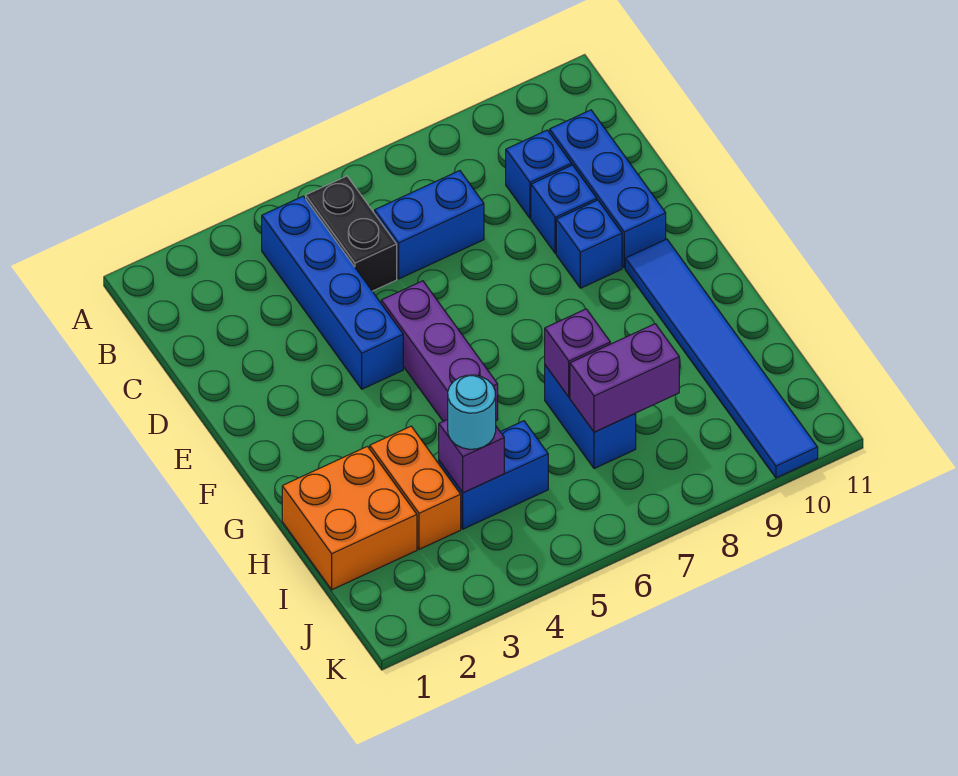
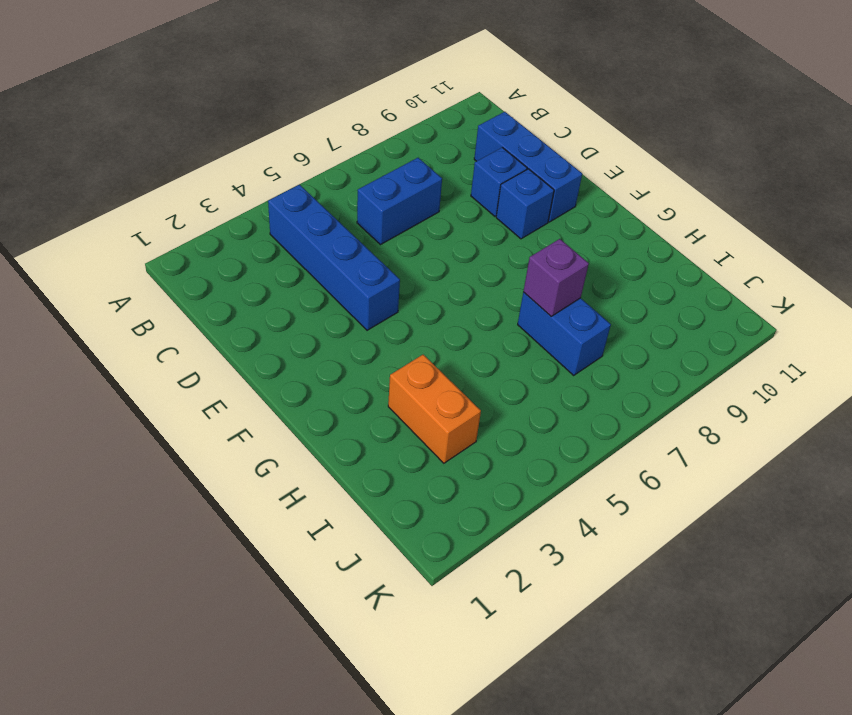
none -> black 1x2 brick [306,176,397,291]
none -> blue 1x1 brick [506,130,572,218]
none -> purple 1x3 brick [381,281,498,421]

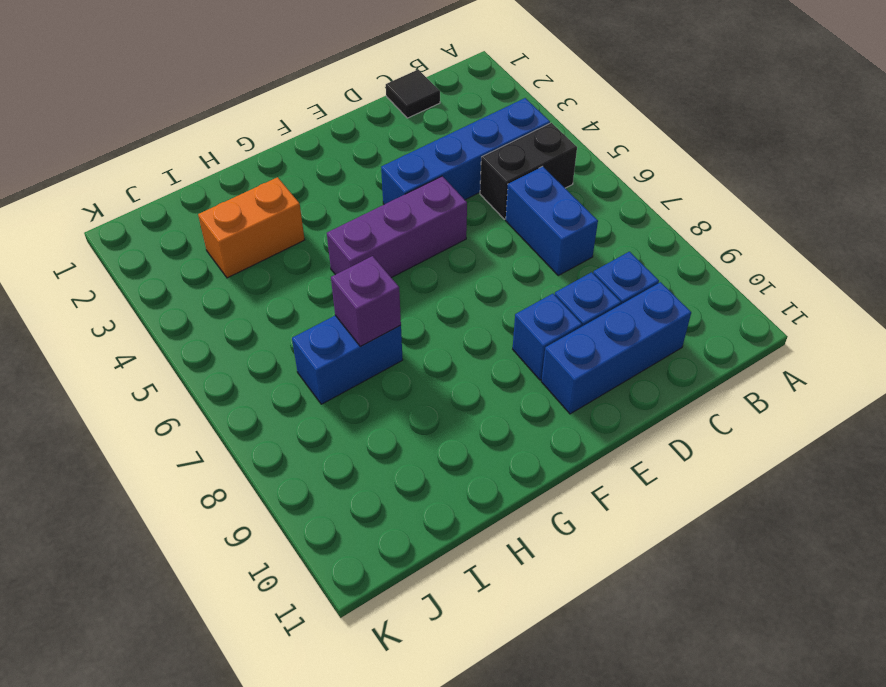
black 1x1 tile [386,70,440,118] -> none
none -> blue 1x6 tile [625,239,818,478]
none -> orange 2x2 brick [282,446,417,590]
none -> blue 1x2 brick [439,421,548,529]

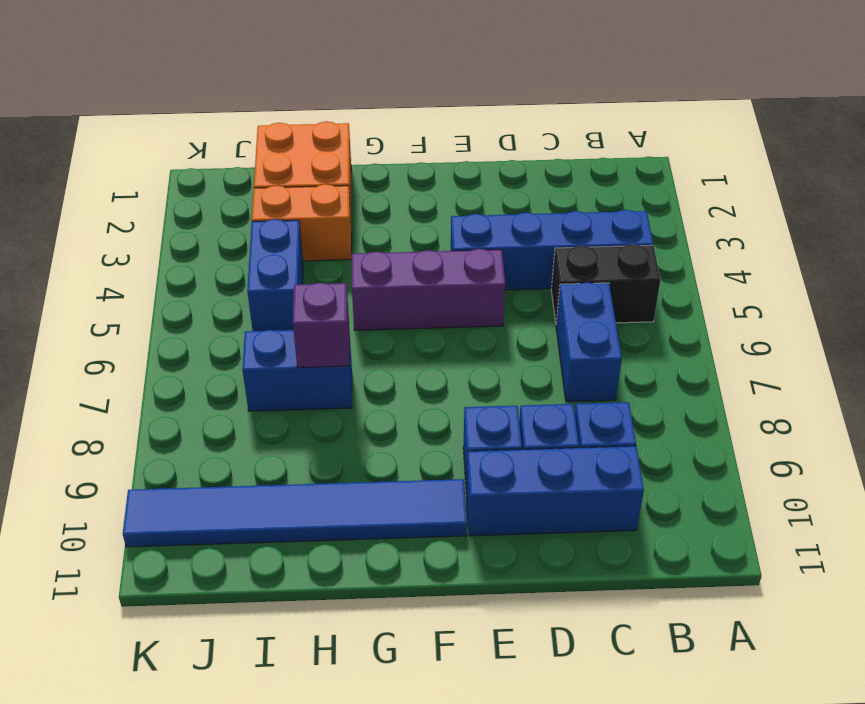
none -> purple 1x1 brick [439,420,504,493]
none -> purple 1x2 brick [570,324,679,432]
none -> cyan 1x1 round brick [448,375,496,449]

